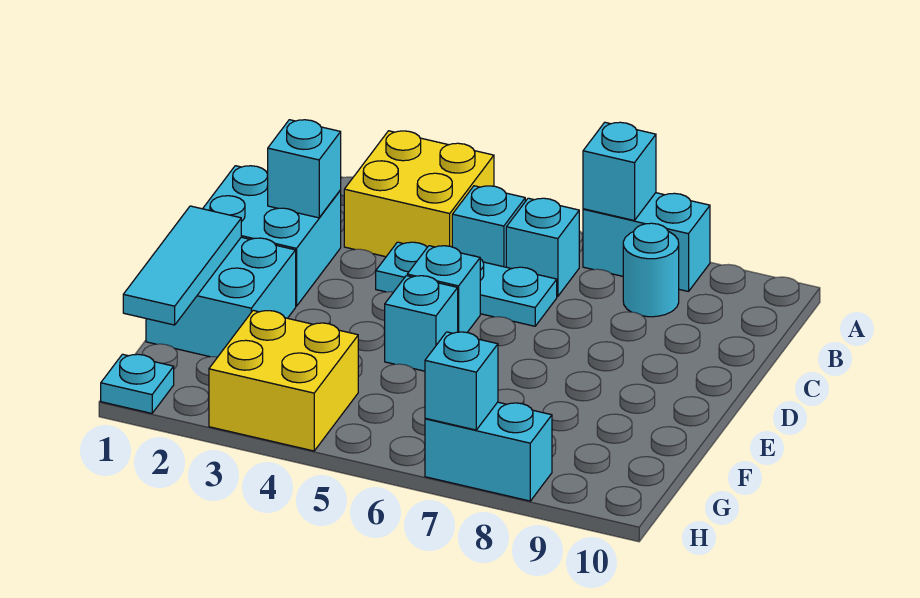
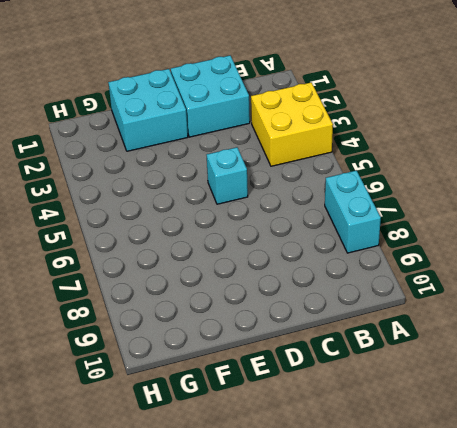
none -> cyan 1x1 brick [452,186,525,267]
none -> cyan 1x1 brick [506,198,579,296]
none -> cyan 1x1 round brick [623,223,679,317]

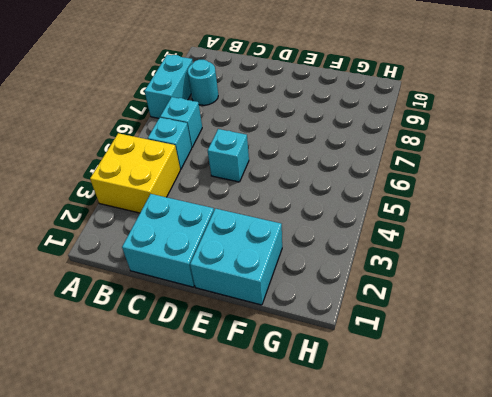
none -> cyan 1x3 plate [376,242,557,326]
none -> cyan 1x1 brick [385,276,458,371]
none -> yellow 2x2 brick [209,310,358,451]

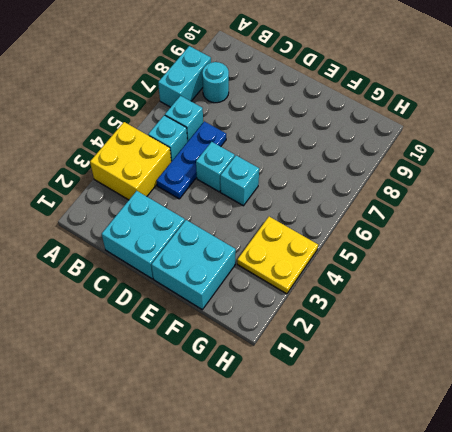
blue 1x3 plate [157,121,226,199] -> cyan 1x3 plate [376,242,557,326]
yellow 2x2 plate [237,217,318,294] -> yellow 2x2 brick [209,310,358,451]
none -> cyan 1x1 plate [101,354,174,413]
none -> cyan 1x2 brick [425,402,552,501]
none -> cyan 1x1 brick [583,122,656,221]

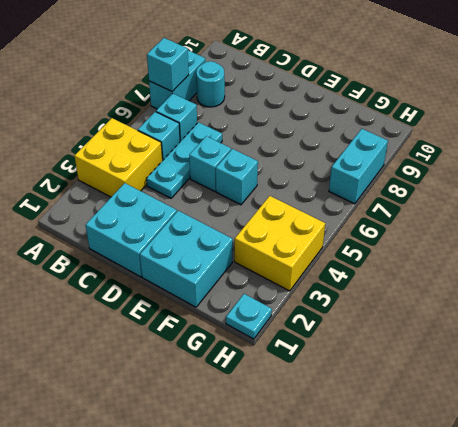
none -> cyan 1x1 brick [268,120,341,218]
none -> cyan 1x3 tile [123,206,241,325]
none -> cyan 1x1 brick [425,332,498,430]

